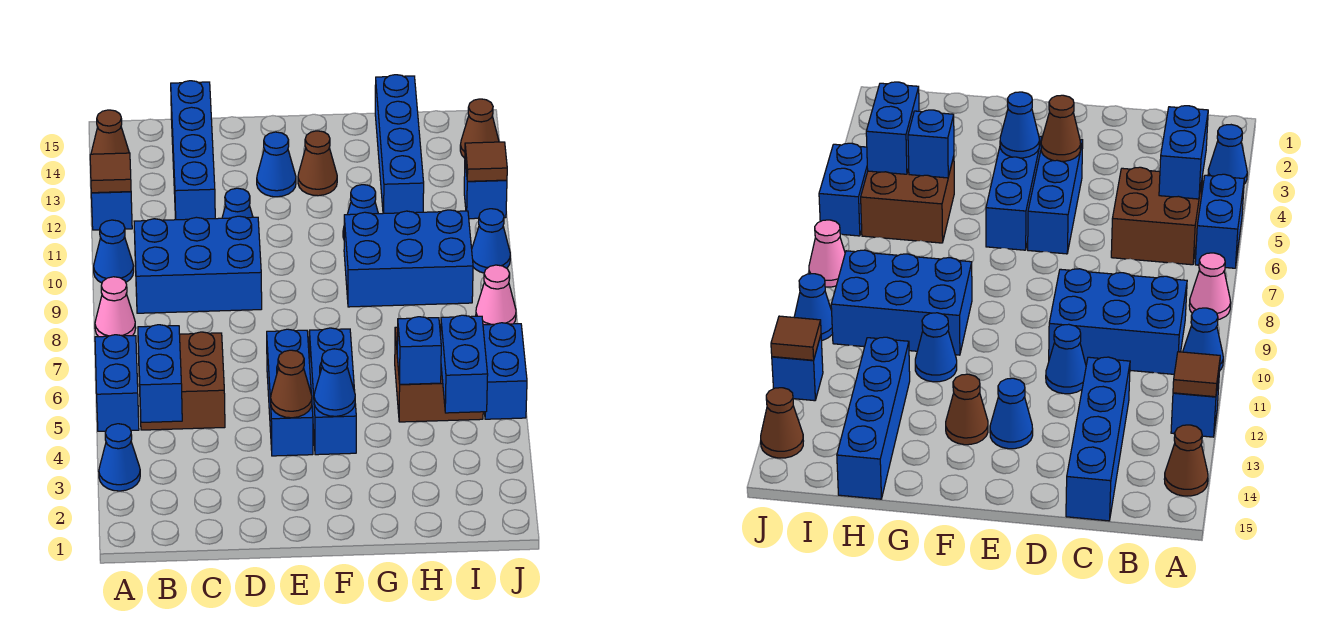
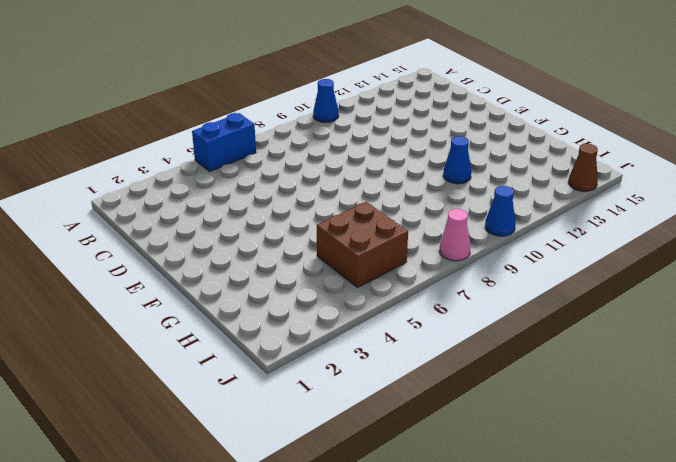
none -> blue 1x1 cone [99,424,140,491]
none -> pink 1x1 cone [95,277,136,337]
none -> blue 1x1 brick [91,192,132,230]
none -> brown 1x1 cone [91,110,129,154]

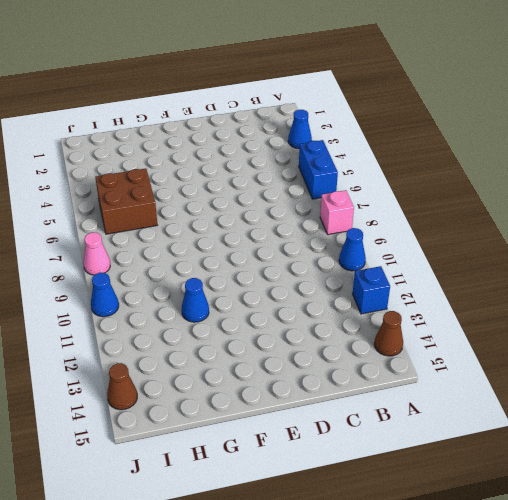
pink 1x1 brick [320,190,354,235] -> pink 1x1 cone [95,277,136,337]
none -> brown 2x2 brick [138,332,225,430]
none -> blue 2x3 brick [134,216,262,313]
none -> blue 1x4 brick [171,81,215,220]
none -> blue 1x1 cone [222,188,253,218]

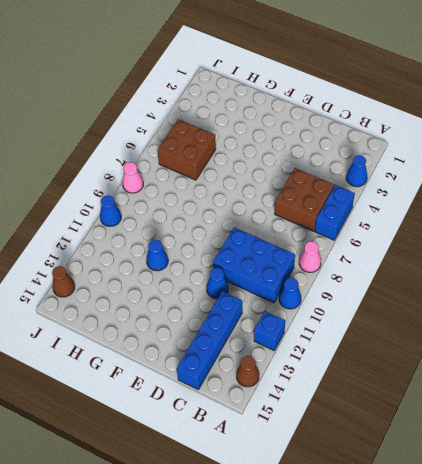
none -> blue 1x3 brick [267,329,313,456]
none -> blue 1x1 cone [257,132,296,197]
none -> blue 1x3 brick [309,328,356,455]
none -> brown 1x1 cone [298,131,337,196]

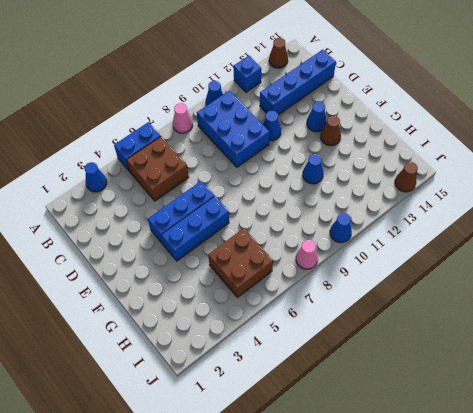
none -> blue 2x3 brick [344,210,473,307]
none -> blue 1x4 brick [375,75,424,213]
none -> blue 1x2 brick [483,323,527,419]
none -> blue 1x1 brick [464,162,507,219]

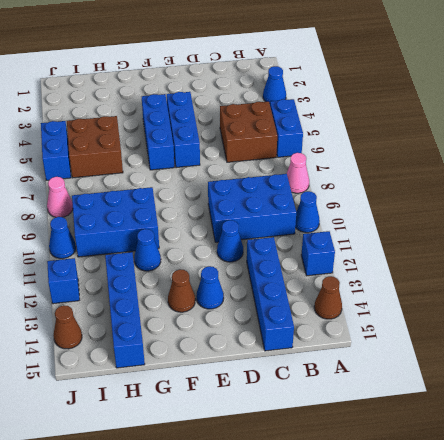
none -> brown 1x1 tile [90,153,131,193]
none -> blue 1x2 brick [138,325,182,422]
none -> brown 1x1 cone [271,350,312,418]
none -> blue 1x1 cone [314,349,355,416]

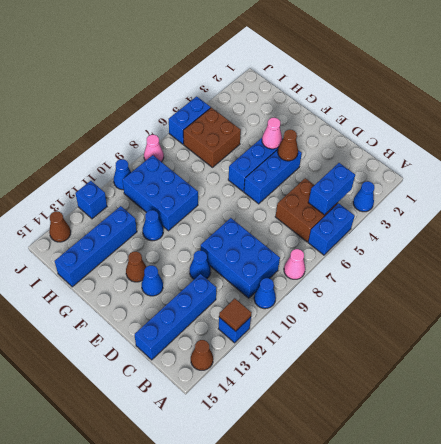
pink 1x1 cone [262,118,282,149] -> blue 1x1 cone [314,349,355,416]
none -> blue 1x1 brick [397,317,441,384]
none -> blue 1x2 brick [441,315,488,413]
none -> brown 1x1 tile [465,142,507,181]

